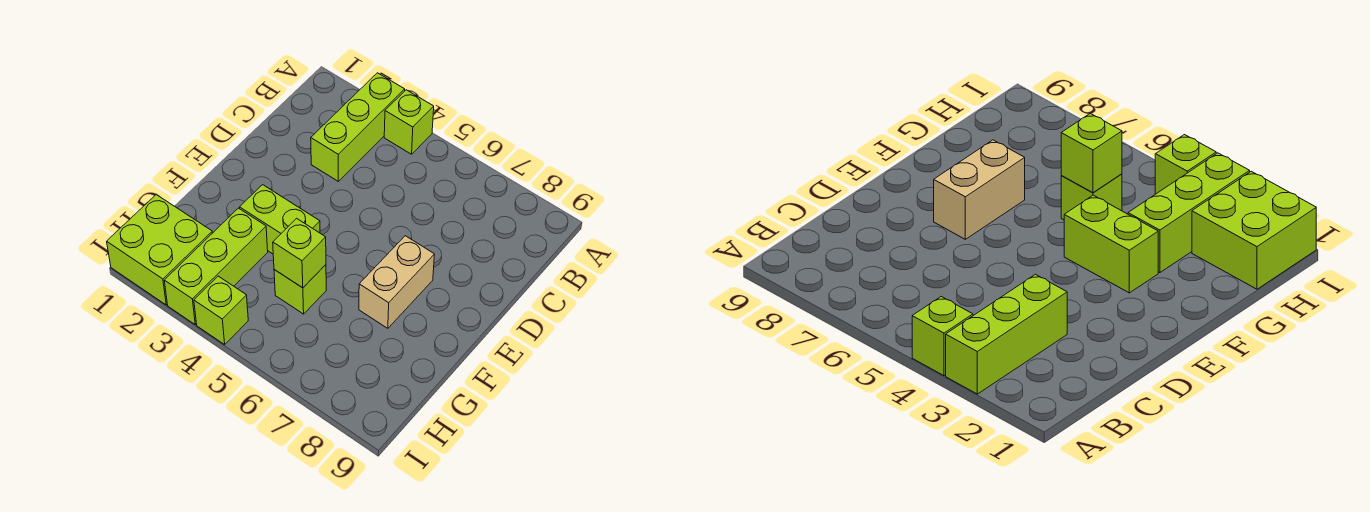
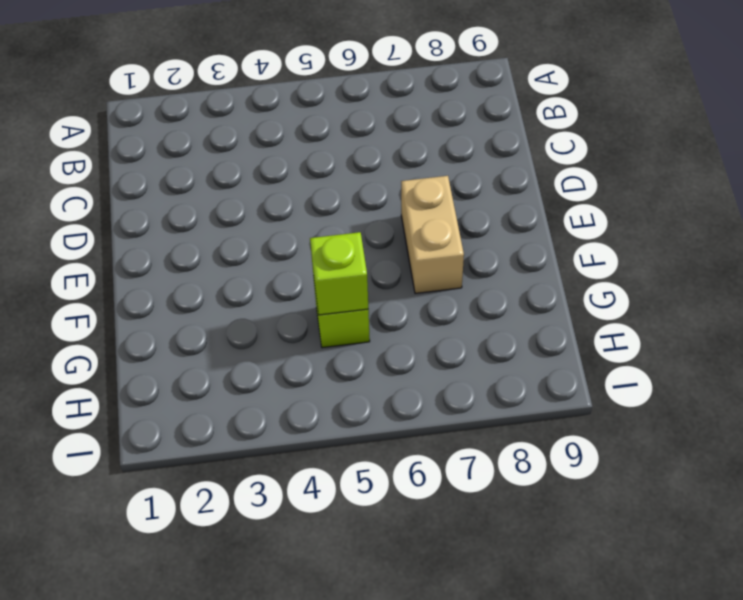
none -> lime 1x3 brick [311,73,405,181]
none -> lime 1x1 brick [384,90,434,154]

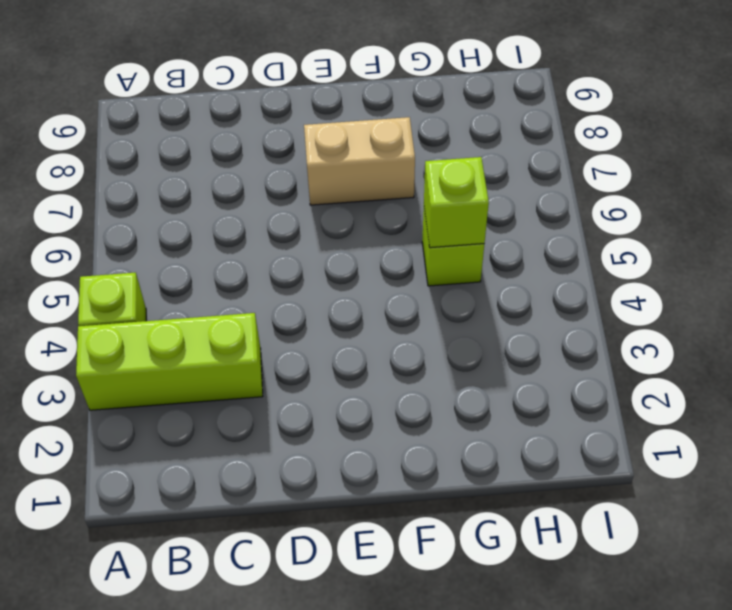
none -> lime 1x2 brick [240,185,320,254]
none -> lime 1x3 brick [164,208,268,324]

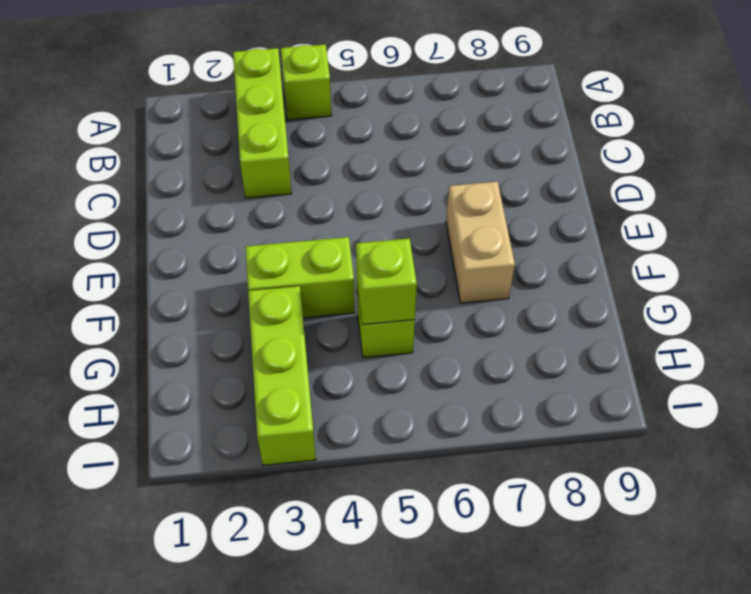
none -> lime 2x2 brick [107,195,212,305]
none -> lime 1x1 brick [194,276,248,345]

